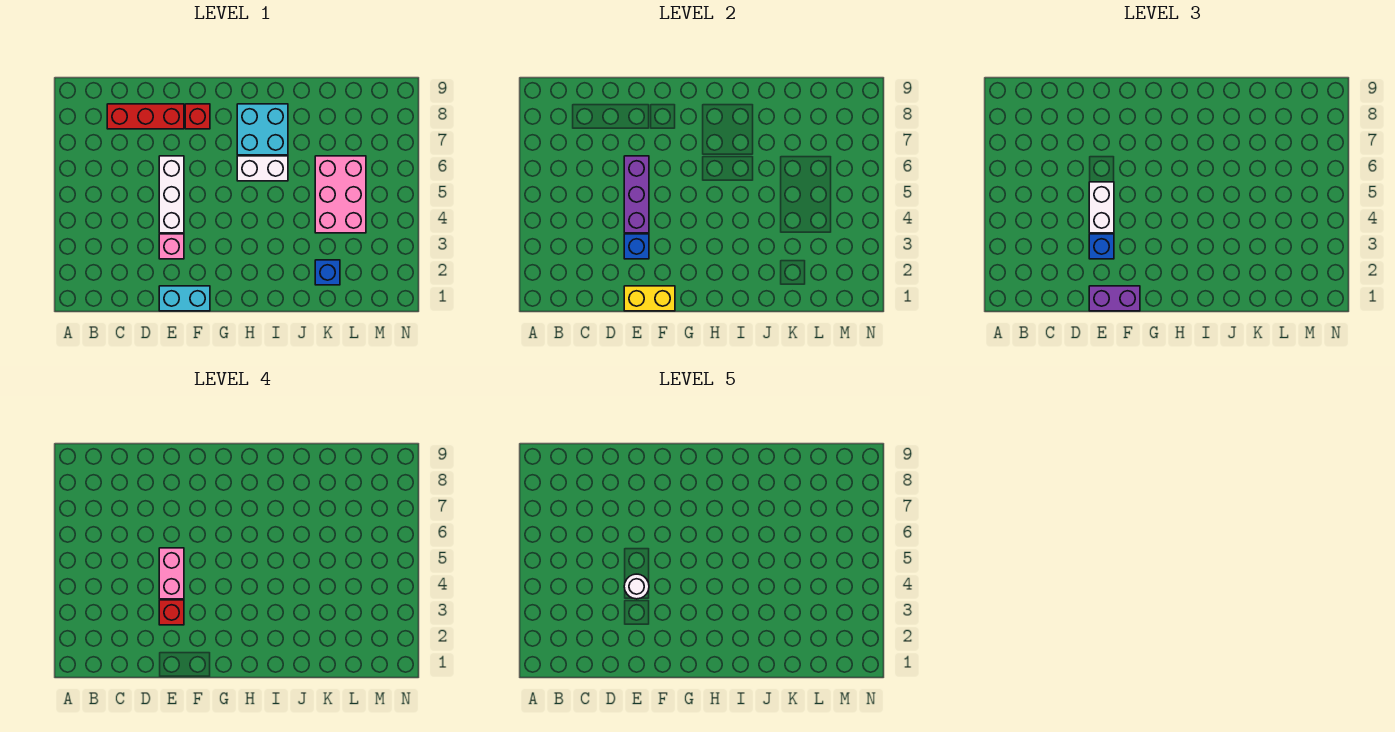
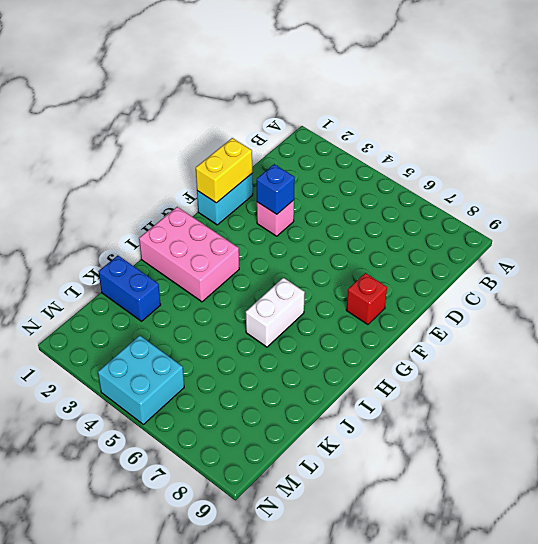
pink 2x3 brick [139,207,239,302] -> pink 2x3 brick moved to [315,156,366,233]
blue 1x2 brick [98,256,161,321] -> blue 1x1 brick [315,260,340,285]
cyan 2x2 brick [98,335,184,424] -> cyan 2x2 brick moved to [237,104,288,155]
none -> red 1x3 brick [107,104,184,129]
none -> white 1x3 brick [159,156,184,233]
none -> purple 1x3 brick [624,156,649,233]

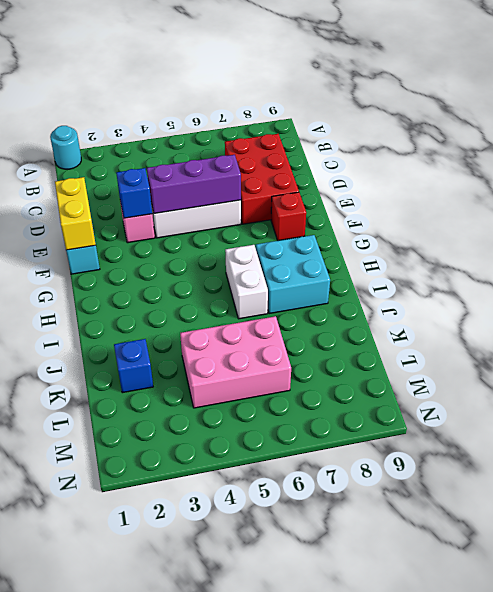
cyan 1x1 round brick [50,126,81,169] -> none
red 2x3 brick [225,134,299,224] -> red 1x3 brick [107,104,184,129]
none -> purple 1x2 brick [1089,286,1140,311]
none -> blue 1x1 brick [1089,234,1114,259]
none -> white 1x2 brick [1089,182,1114,233]

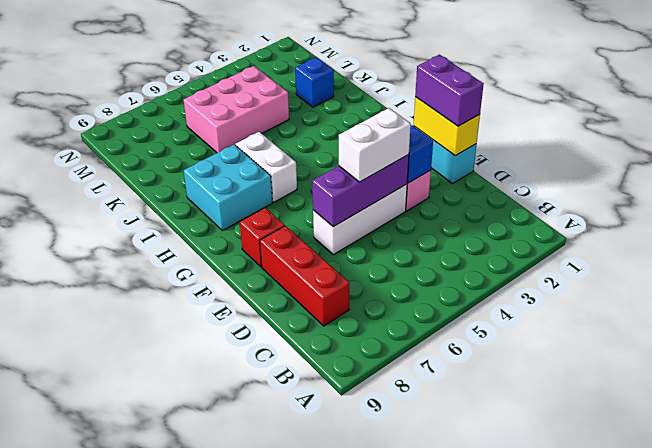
none -> blue 1x1 brick [1089,234,1114,259]
none -> red 1x1 brick [159,600,184,625]
none -> pink 1x2 brick [159,548,184,599]

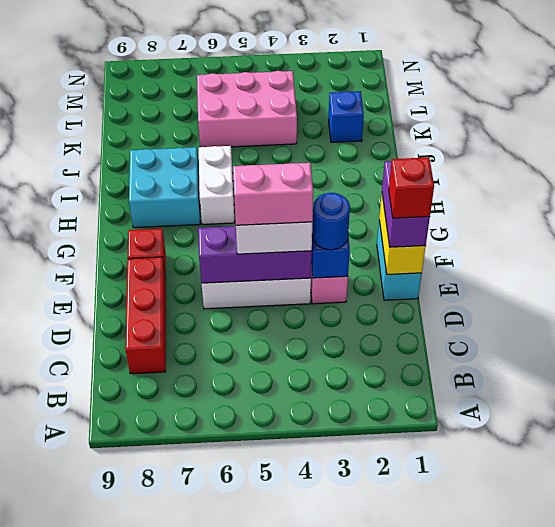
red 1x1 brick [389,157,434,218] -> red 1x1 brick moved to [159,600,184,625]
blue 1x1 round brick [312,193,350,250] -> blue 1x1 brick [1089,234,1114,259]
none -> white 1x1 round brick [624,574,649,599]

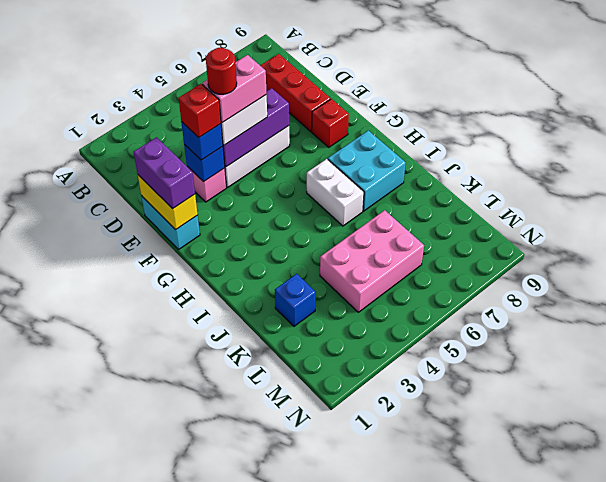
red 1x1 round brick [206,48,237,94] -> white 1x1 round brick [624,574,649,599]

